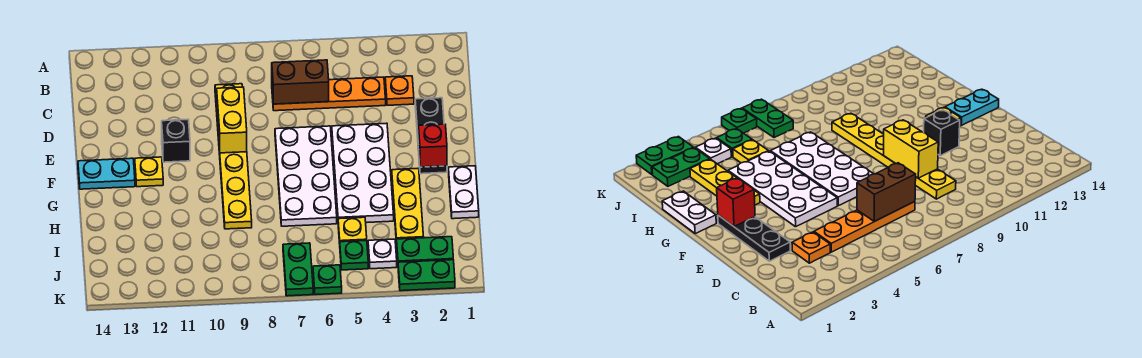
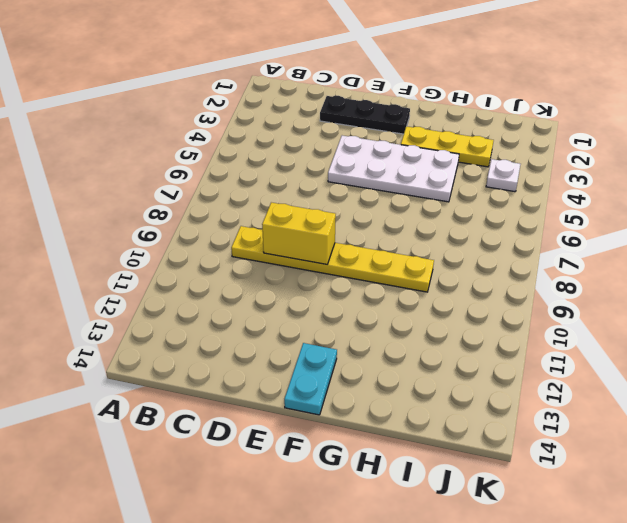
none -> orange 1x1 plate [385,76,414,105]
none -> orange 1x4 plate [272,77,386,111]
none -> white 2x4 plate [275,126,337,226]

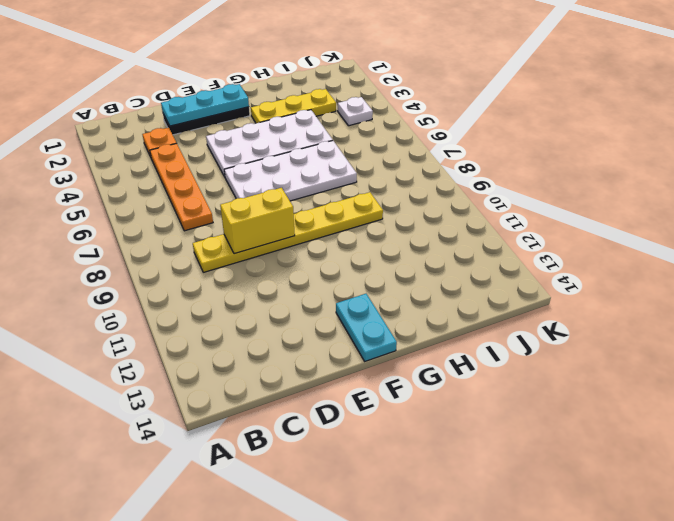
cyan 1x3 plate [161,84,249,126] -> red 1x1 brick [419,124,447,167]
none -> black 1x1 brick [162,119,190,162]
none -> yellow 1x1 plate [135,157,163,187]
none -> white 1x2 plate [449,166,479,219]

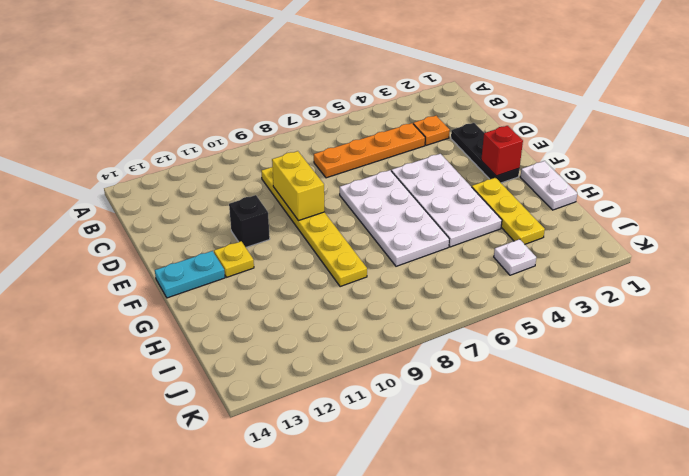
none -> yellow 1x1 plate [338,217,367,243]
none -> green 1x2 plate [397,237,453,263]
none -> green 1x1 plate [340,240,368,270]

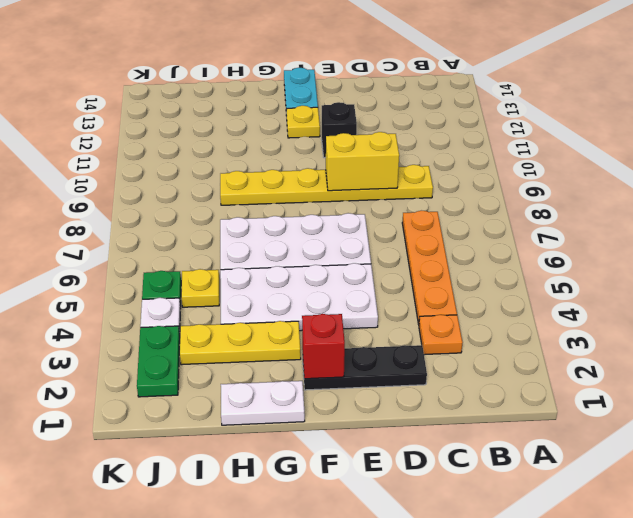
none -> green 1x2 plate [283,243,313,296]
none -> green 1x2 plate [398,260,455,291]
none -> green 1x1 plate [313,265,342,295]

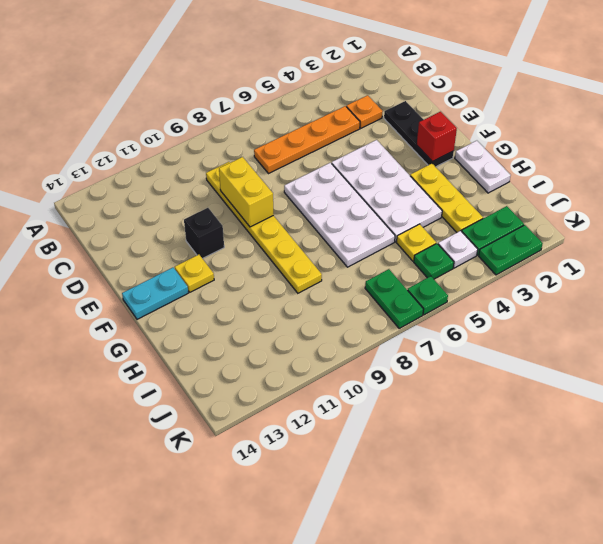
none -> brown 1x2 brick [272,60,329,104]

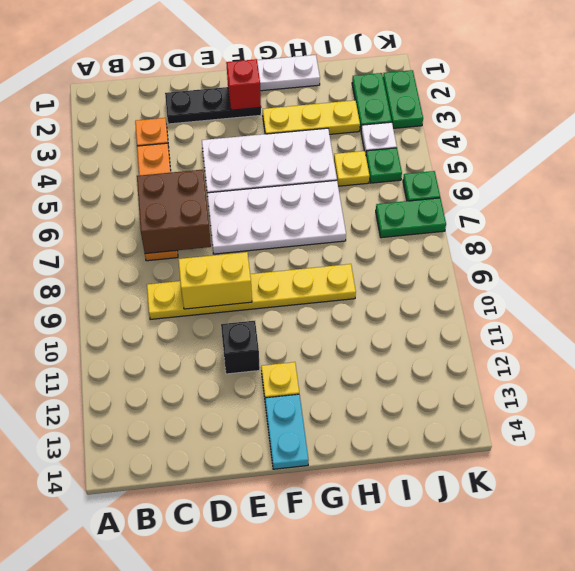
brown 2x2 brick [137,170,211,254] -> brown 1x2 brick [272,60,329,104]

